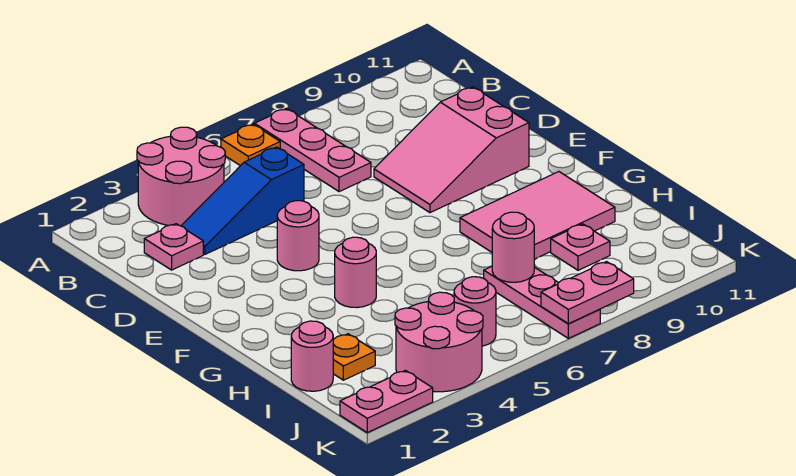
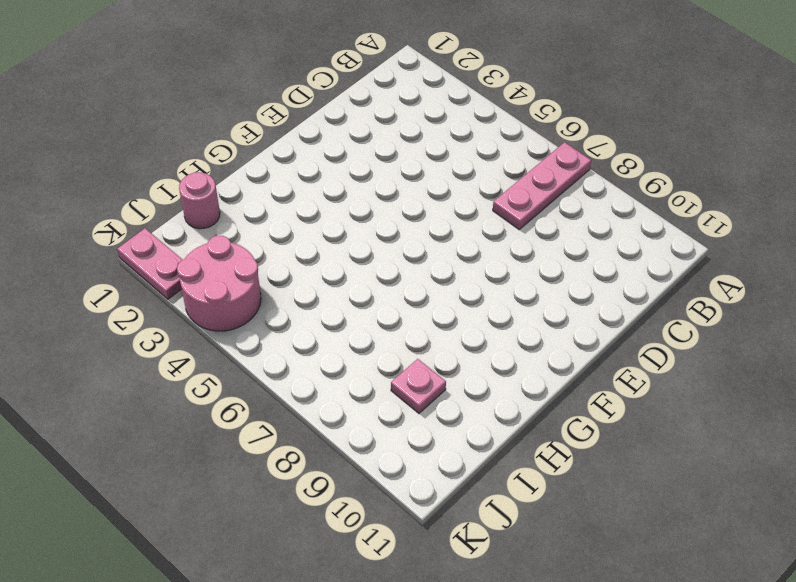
none -> pink 2x2 round brick [137,127,225,226]
none -> orange 1x1 plate [221,124,280,166]
none -> pink 1x1 plate [144,224,203,270]

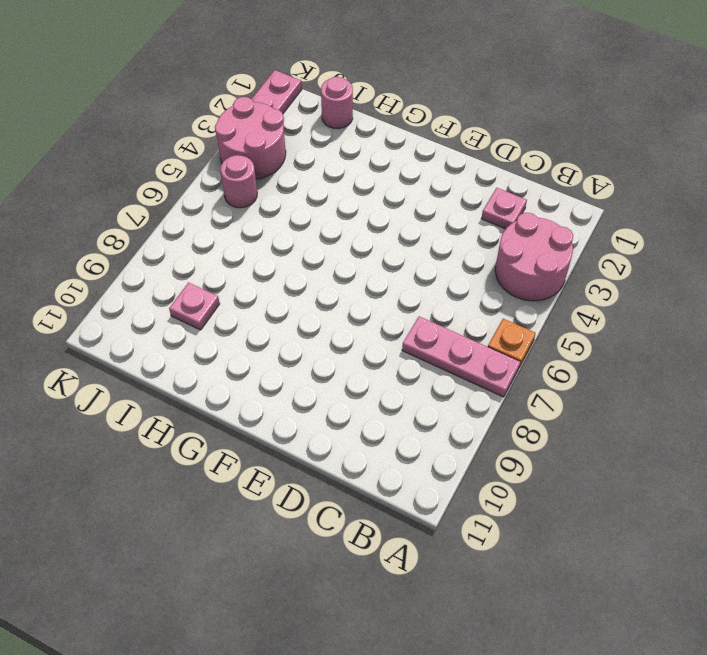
none -> blue 1x3 slope [181,147,304,254]
none -> pink 2x3 slope [374,87,529,213]
none -> pink 1x1 round brick [277,201,319,271]

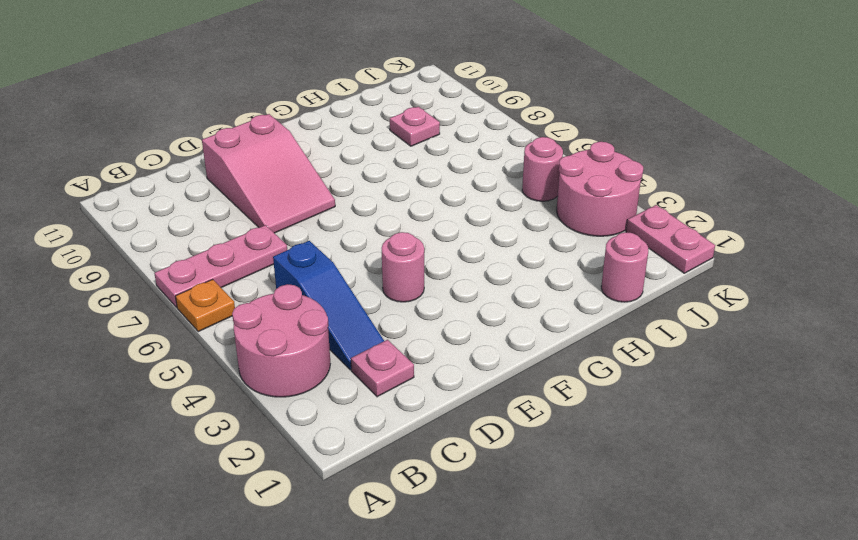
none -> pink 1x1 round brick [335,237,376,308]
none -> pink 2x3 tile [460,172,615,259]
none -> orange 1x1 plate [333,334,375,380]

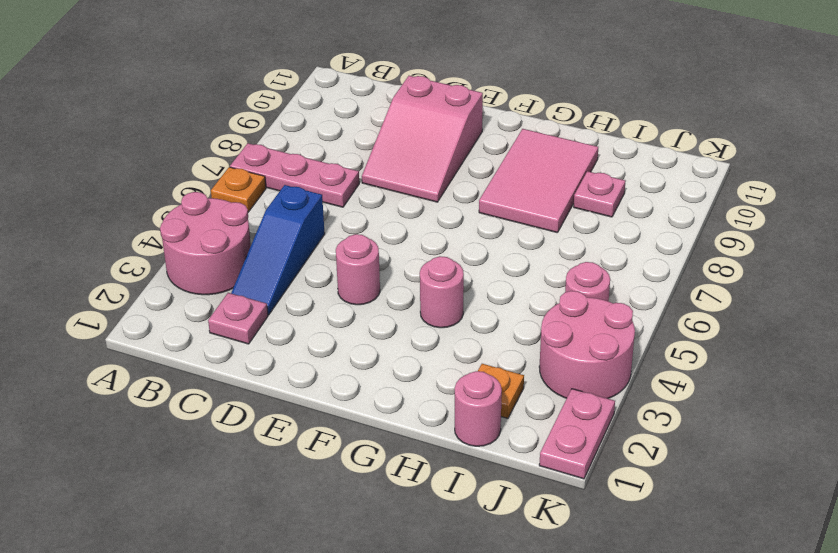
none -> pink 1x3 plate [484,267,600,338]
none -> pink 1x1 round brick [492,212,534,282]
none -> pink 1x2 plate [541,262,634,324]

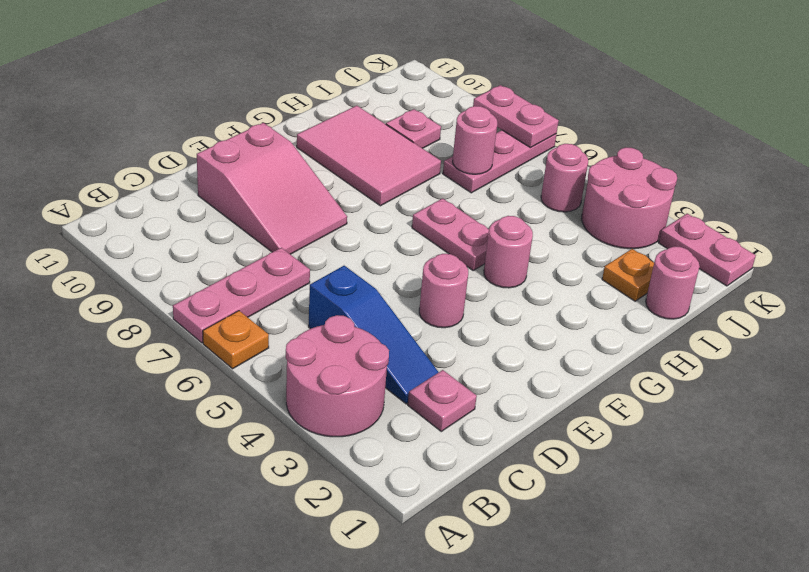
pink 1x2 plate [412,198,489,270] -> none

